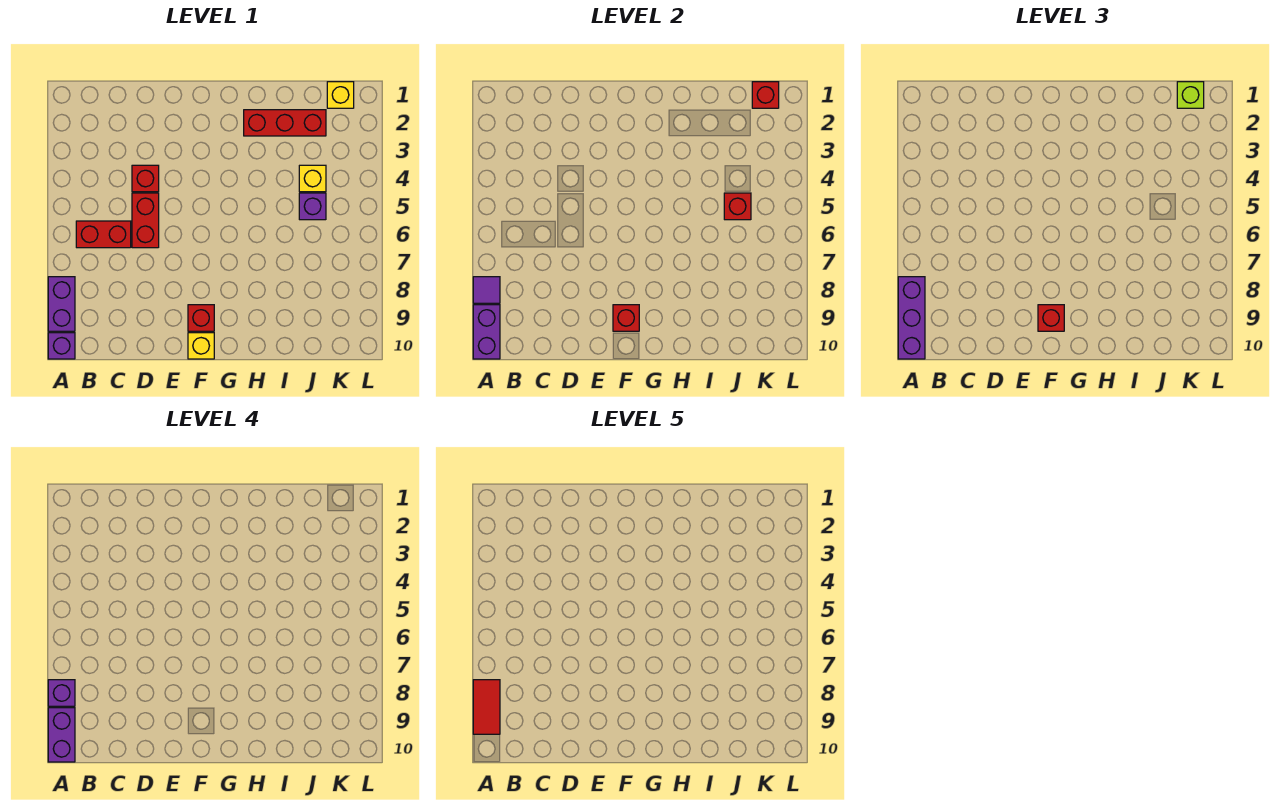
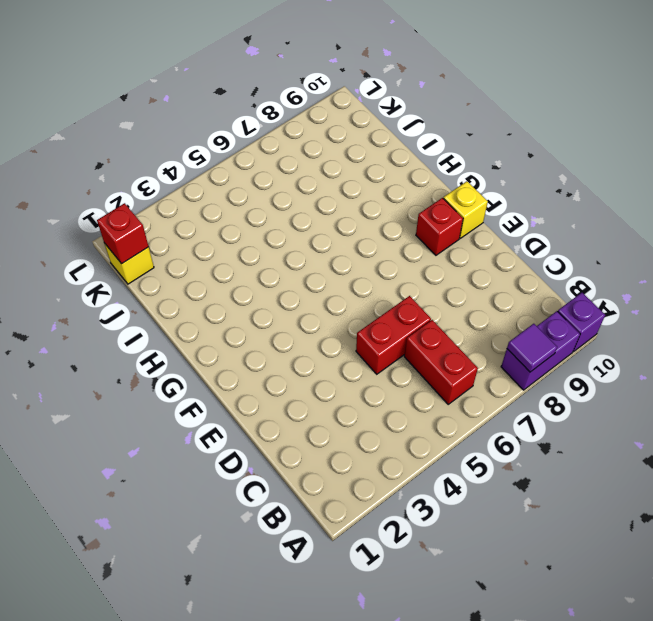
none -> red 1x1 brick [132,165,159,192]
none -> red 1x3 brick [244,110,326,136]
none -> yellow 1x1 brick [299,165,326,192]

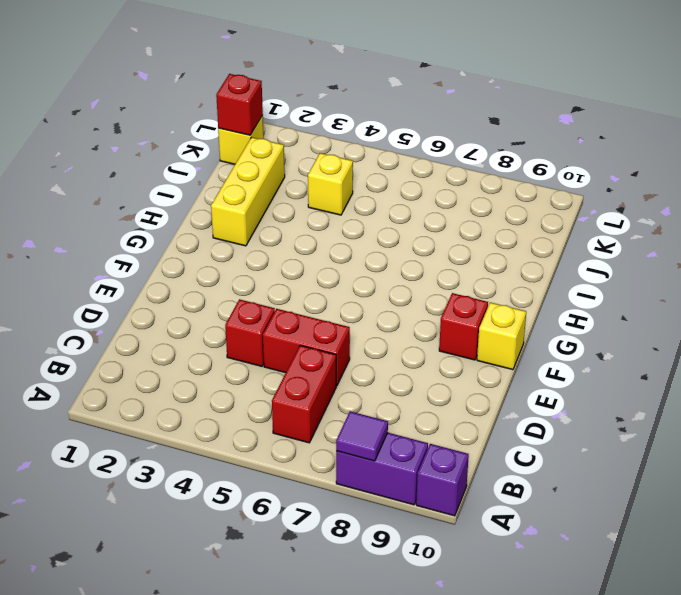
yellow 1x3 brick [211,137,285,246] -> red 1x3 brick [244,110,326,136]
none -> purple 1x1 brick [299,193,326,220]
none -> purple 1x2 brick [473,305,500,359]
none -> red 1x1 brick [613,305,639,331]

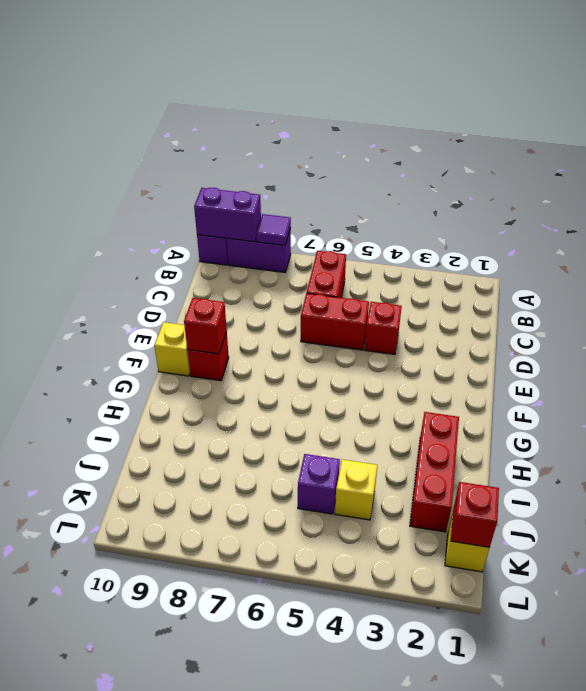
none -> red 1x1 brick [724,193,751,220]
none -> purple 1x3 brick [898,277,925,359]
none -> red 1x1 brick [1038,305,1064,331]

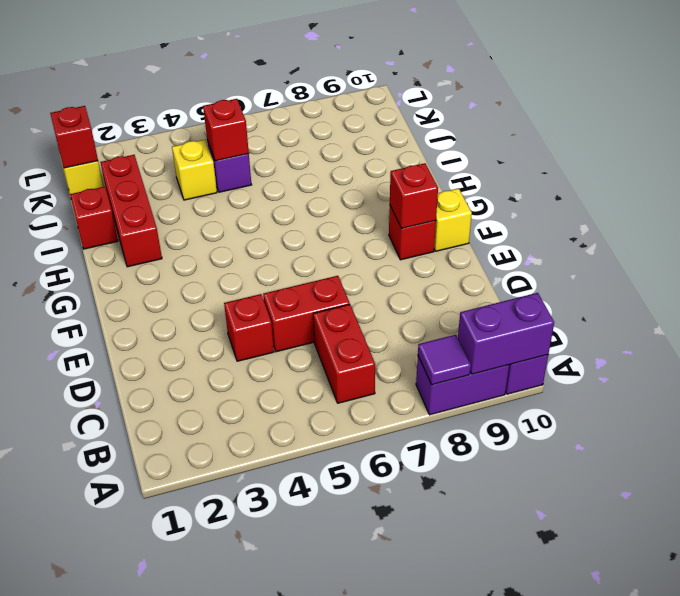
red 1x1 brick [70,187,118,249] -> red 1x1 brick moved to [1038,305,1064,331]
none -> purple 1x3 brick [898,277,925,359]
none -> lime 1x1 brick [1177,82,1204,108]
none -> purple 1x1 brick [48,680,75,706]

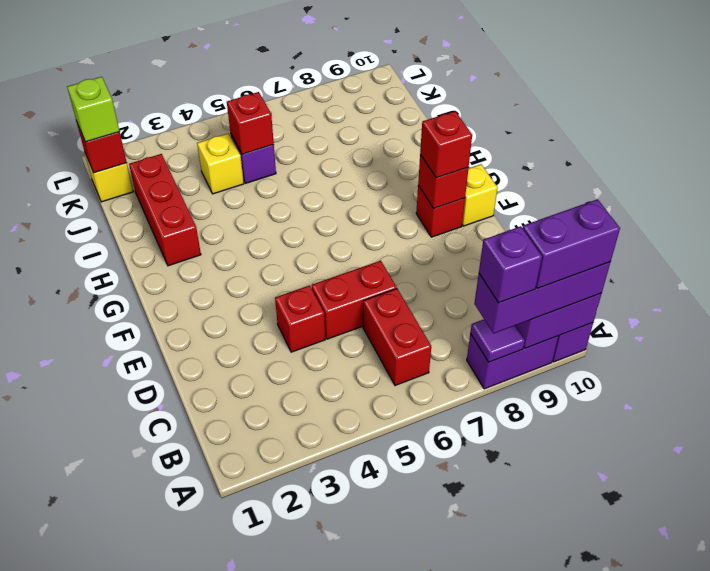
none -> red 1x2 tile [473,680,500,734]

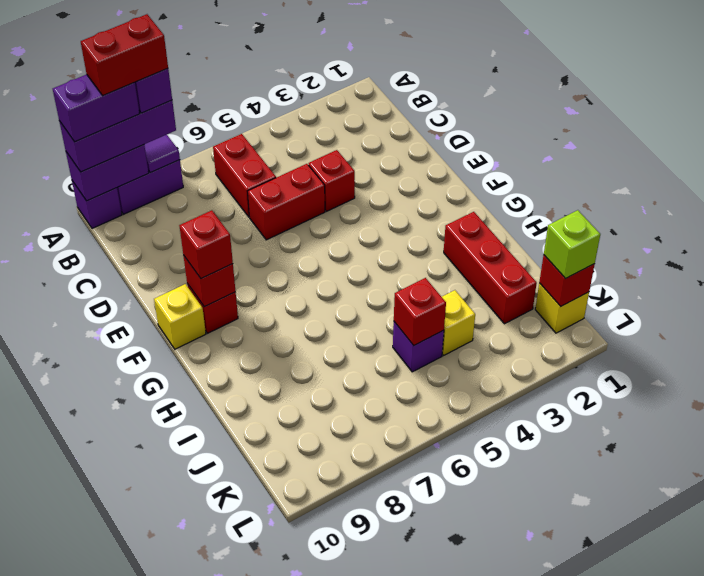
red 1x2 brick [81,14,168,96] -> red 1x2 tile [473,680,500,734]

